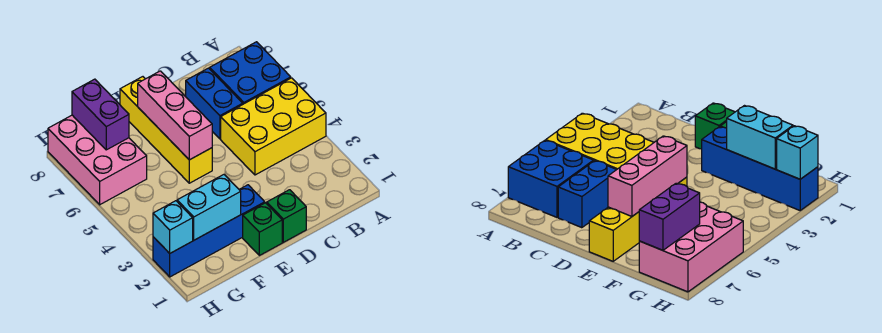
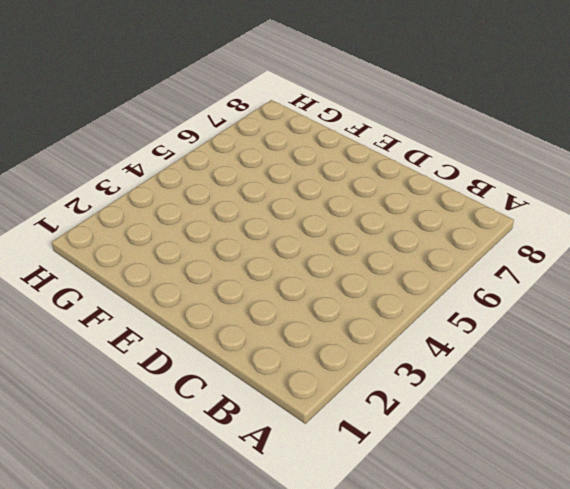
none -> yellow 2x3 brick [221,78,326,175]
none -> blue 2x2 brick [210,42,291,104]
none -> blue 1x2 brick [186,68,243,139]

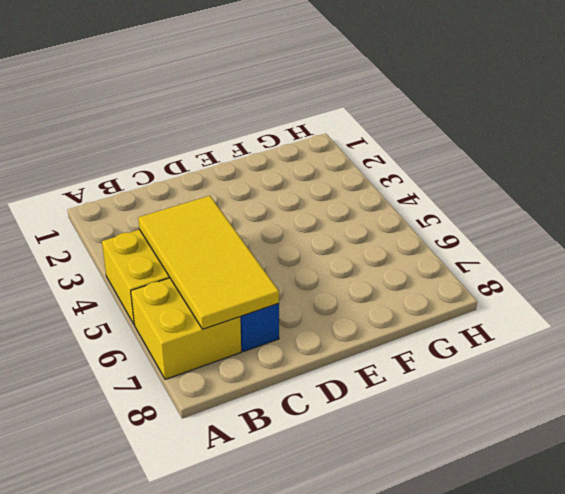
yellow 2x2 brick [131,278,241,379] -> blue 2x2 brick [210,42,291,104]
yellow 2x4 tile [138,196,279,329] -> none
none -> green 1x1 brick [267,190,306,242]
none -> green 1x1 brick [243,203,282,255]
none -> blue 1x4 brick [153,185,265,277]

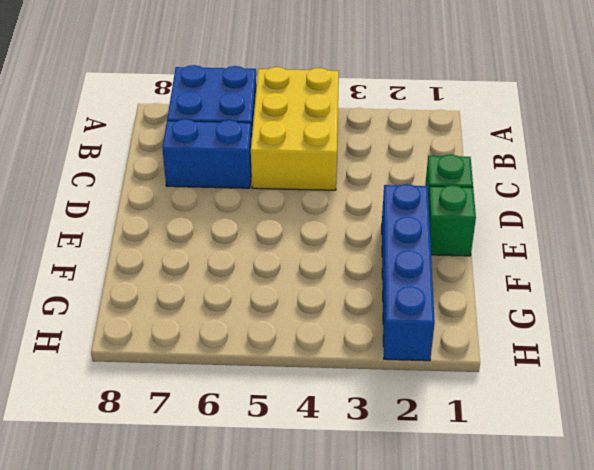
none -> yellow 1x4 brick [120,77,212,183]
none -> pink 2x3 brick [48,115,147,205]
none -> pink 1x3 brick [138,71,212,160]

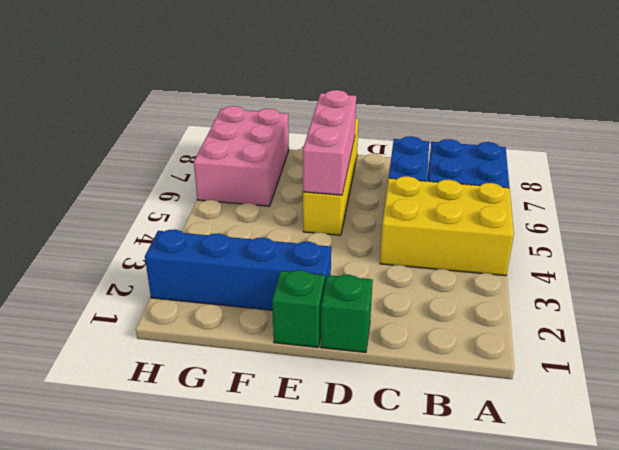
none -> cyan 1x2 brick [177,175,241,240]
none -> purple 1x2 brick [72,79,129,150]
none -> cyan 1x1 brick [153,201,193,253]

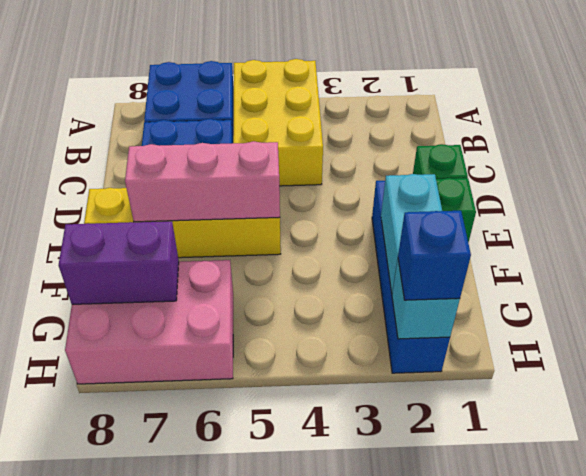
blue 1x1 brick [398,211,471,300] -> none

